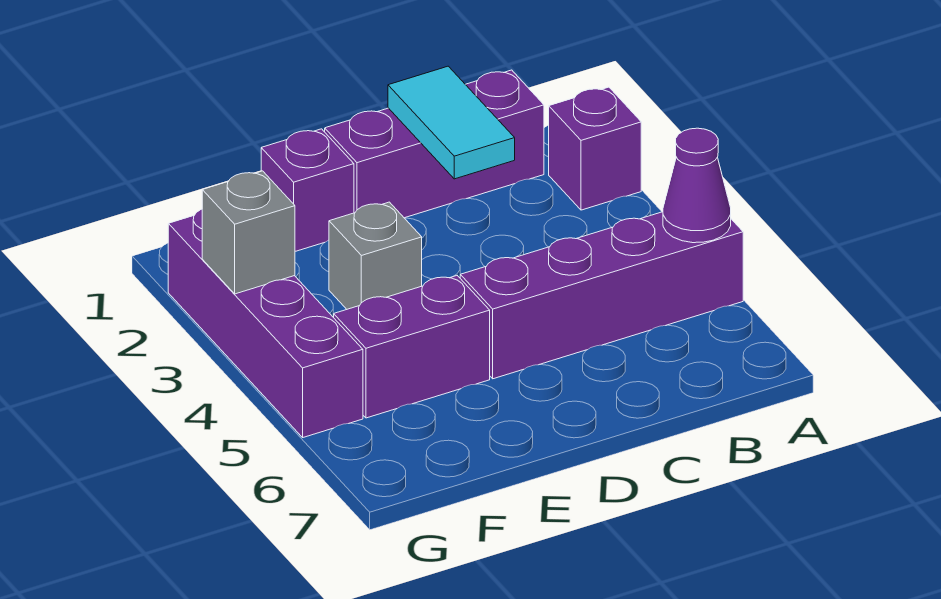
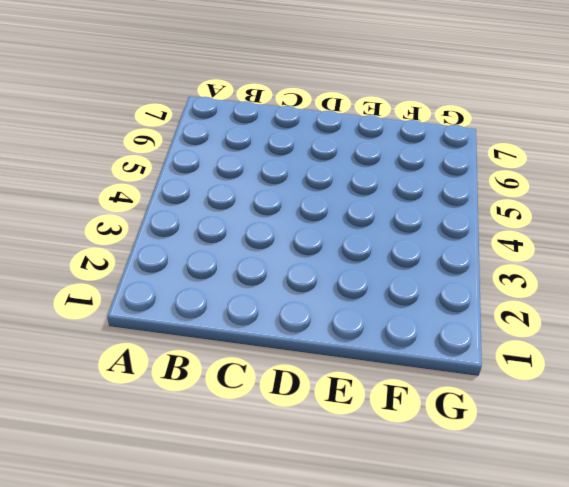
none -> purple 1x1 brick [549,87,641,210]
none -> purple 1x4 brick [460,212,743,379]

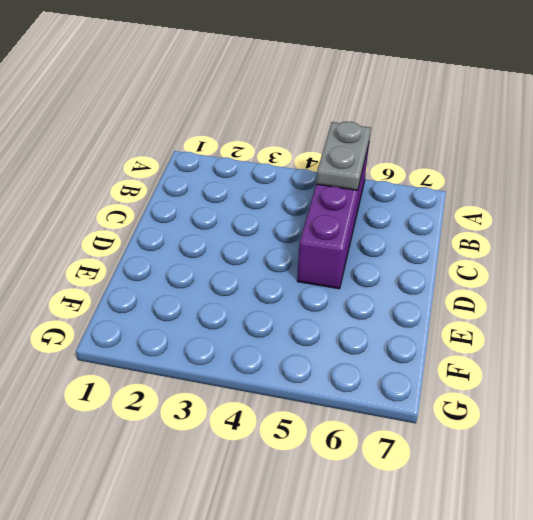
grey 1x2 plate [316,122,371,190] -> purple 1x1 cone [663,128,731,243]
none -> purple 1x1 brick [549,87,641,210]
none -> purple 1x3 brick [325,70,544,218]

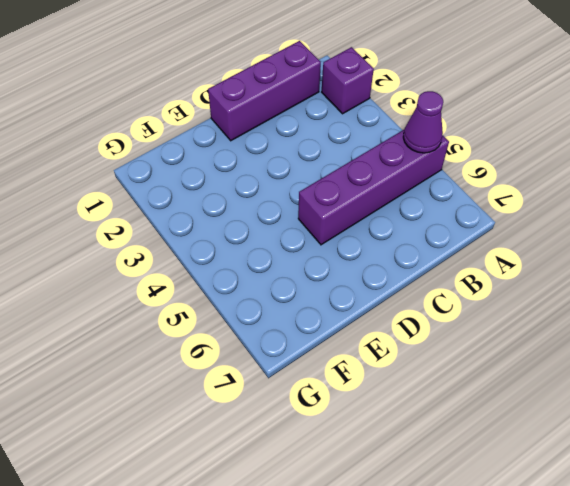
none -> purple 1x1 brick [261,129,354,251]
none -> grey 1x1 brick [329,202,422,309]

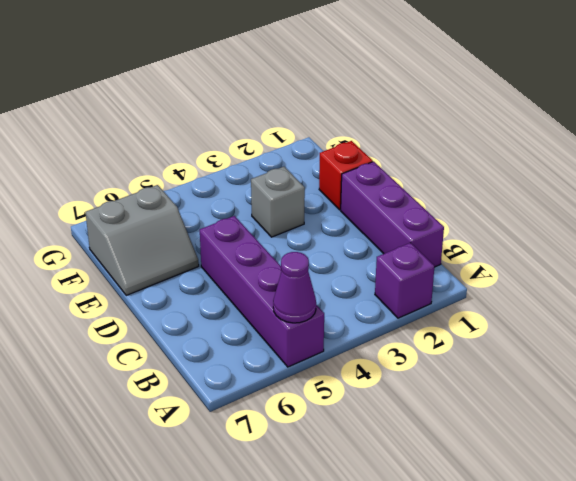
red 1x1 brick [319,141,373,210] -> purple 1x1 brick [261,129,354,251]
grey 2x2 slope [86,185,199,295] -> none
none -> purple 1x2 brick [333,276,490,418]
none -> purple 1x4 brick [168,209,363,437]

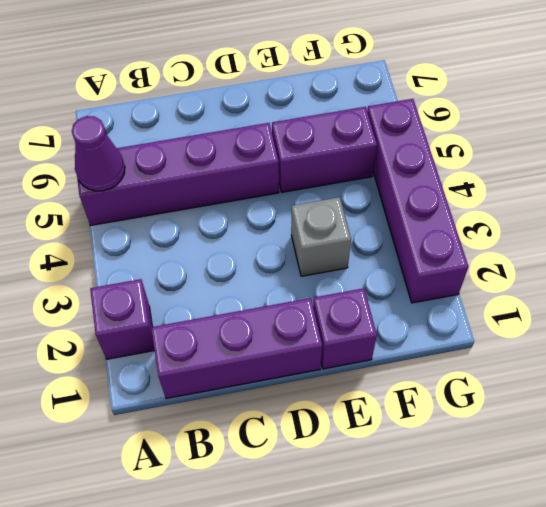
none -> cyan 1x2 tile [388,66,515,179]
none -> grey 1x1 brick [202,171,295,294]

